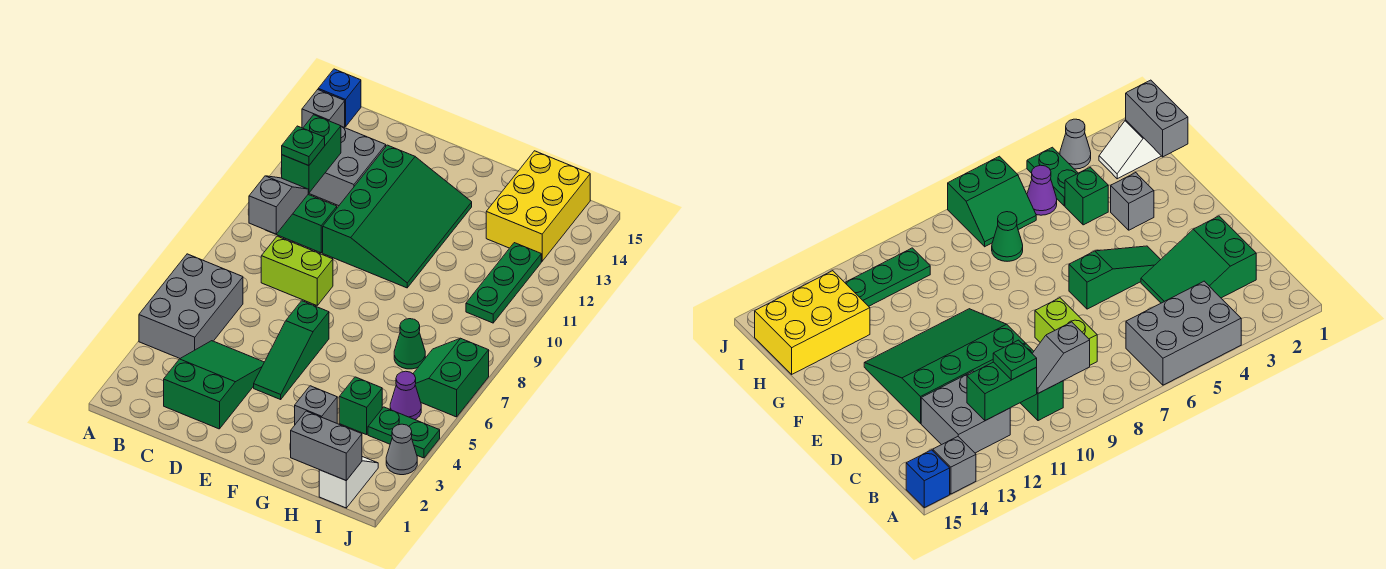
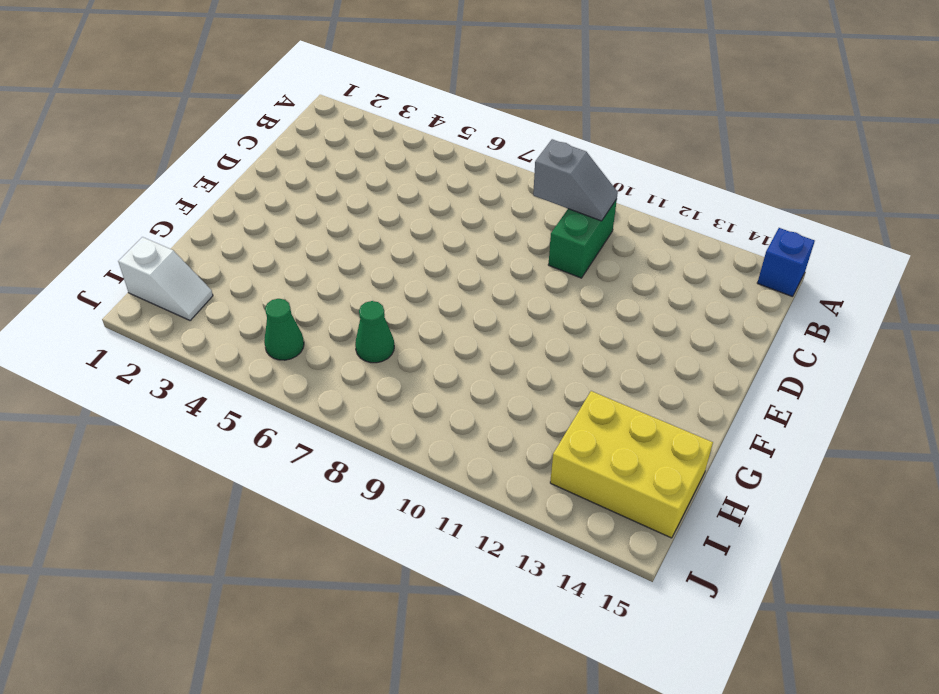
green 1x1 cone [264,299,304,360] -> purple 1x1 cone [390,371,421,420]
none -> grey 2x3 brick [139,254,243,358]
none -> grey 1x1 brick [302,90,345,128]
none -> grey 2x2 brick [309,127,386,206]

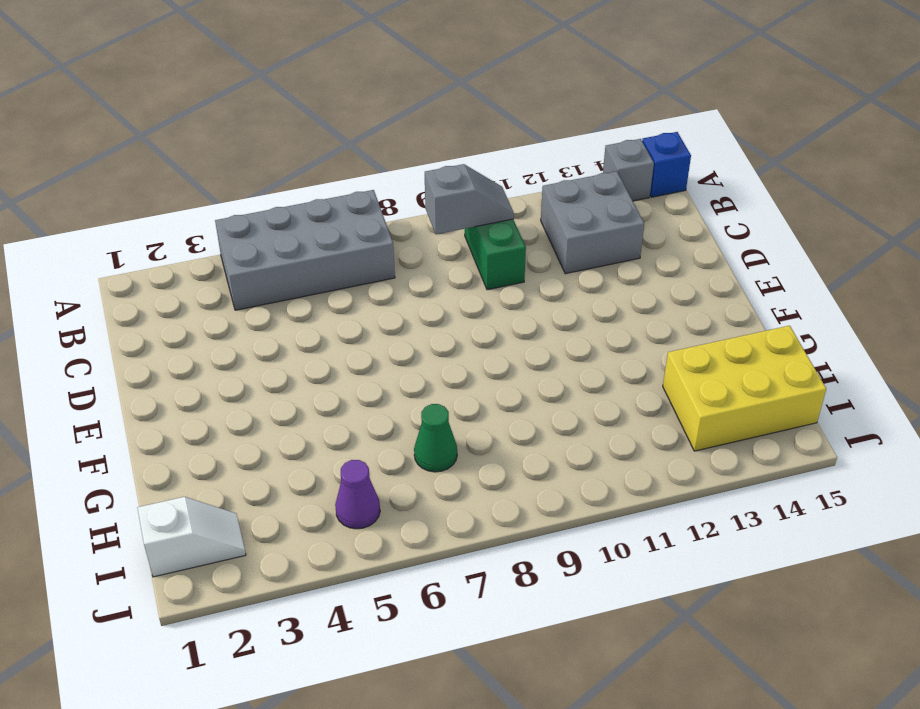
grey 2x4 brick [215,190,395,310] -> grey 2x3 brick [139,254,243,358]
none -> green 2x3 slope [164,341,264,429]
none -> lime 1x2 brick [261,236,333,305]
none -> green 3x4 slope [323,145,472,288]

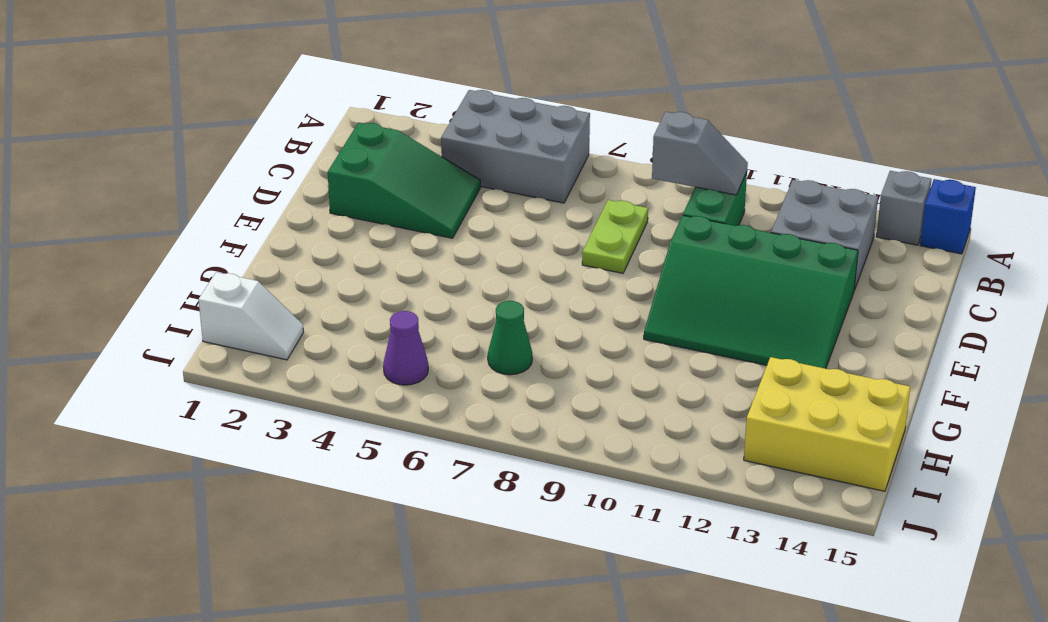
lime 1x2 plate [582,200,648,273] -> lime 1x2 brick [261,236,333,305]
none -> green 1x3 slope [254,301,329,399]
none -> grey 1x1 brick [295,386,337,424]
none -> green 1x1 brick [339,377,382,435]

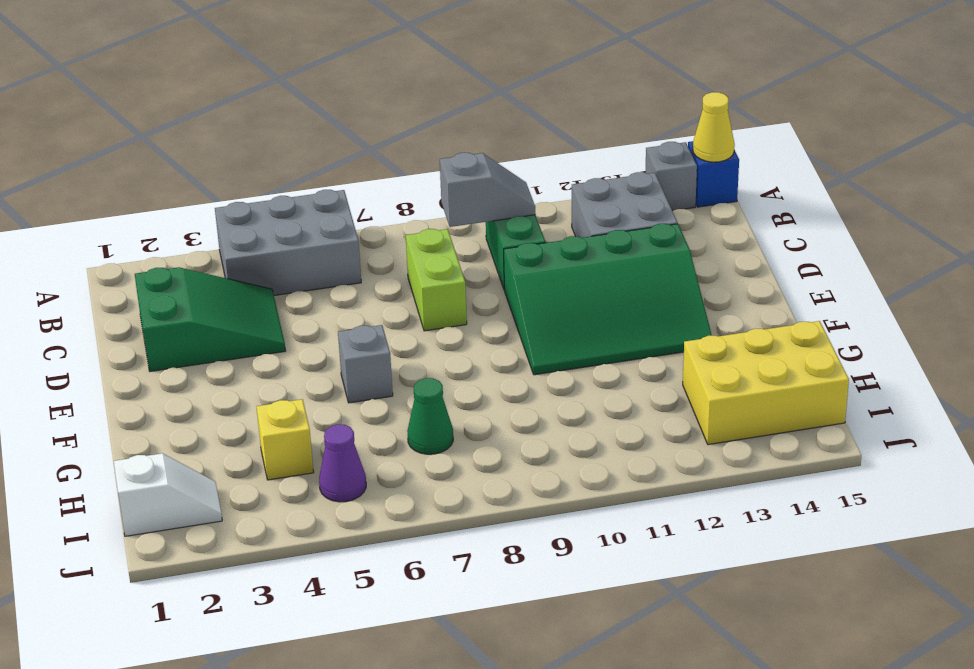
yellow 1x1 cone [693,92,735,162] -> none
grey 1x1 brick [338,325,393,403] -> grey 1x1 brick moved to [295,386,337,424]
yellow 1x1 brick [257,399,314,480] -> green 1x1 brick [339,377,382,435]
none -> green 1x3 slope [254,301,329,399]
none -> green 1x2 plate [368,407,440,458]
none -> green 2x2 slope [413,338,489,417]

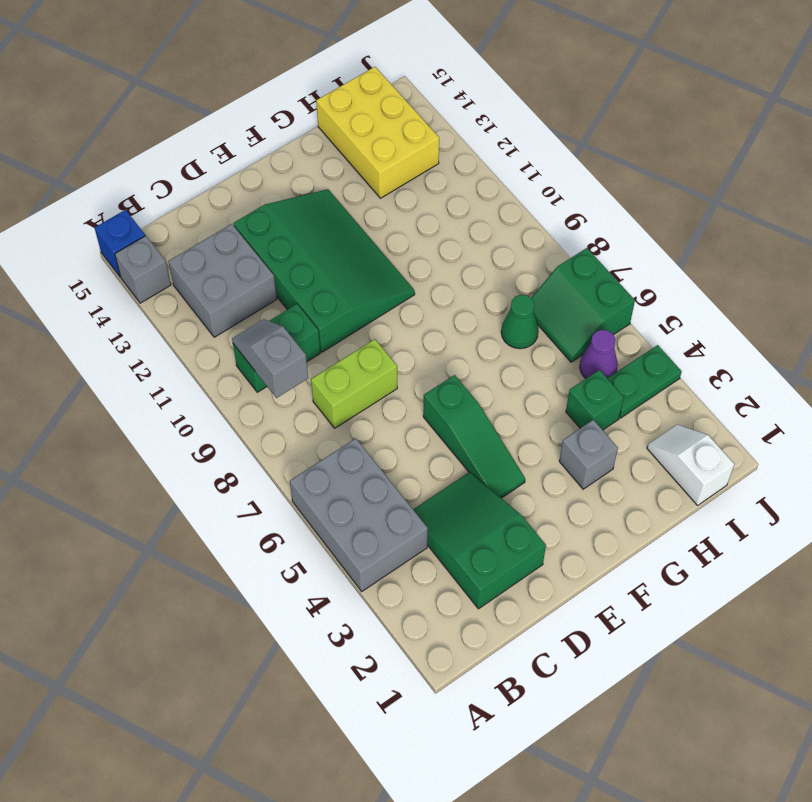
none -> green 1x3 plate [466,243,541,323]
none -> grey 1x1 cone [386,424,417,475]
none -> green 1x2 brick [282,115,341,193]

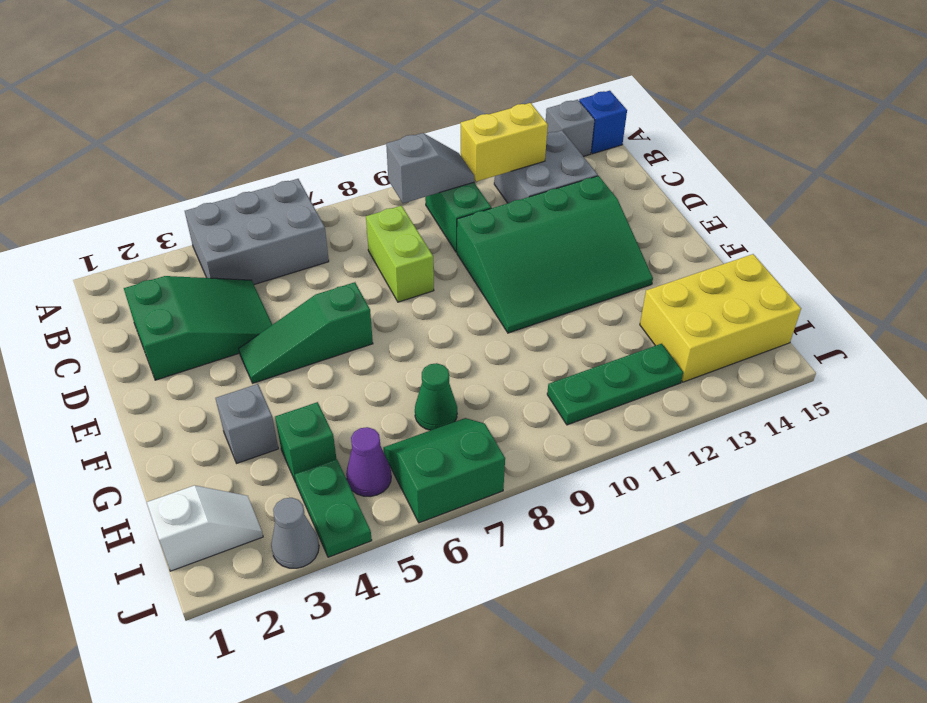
yellow 1x2 brick [461,103,548,182] -> green 1x2 brick [282,115,341,193]
none -> grey 1x2 brick [291,411,362,481]
none -> green 1x1 plate [282,126,325,166]

